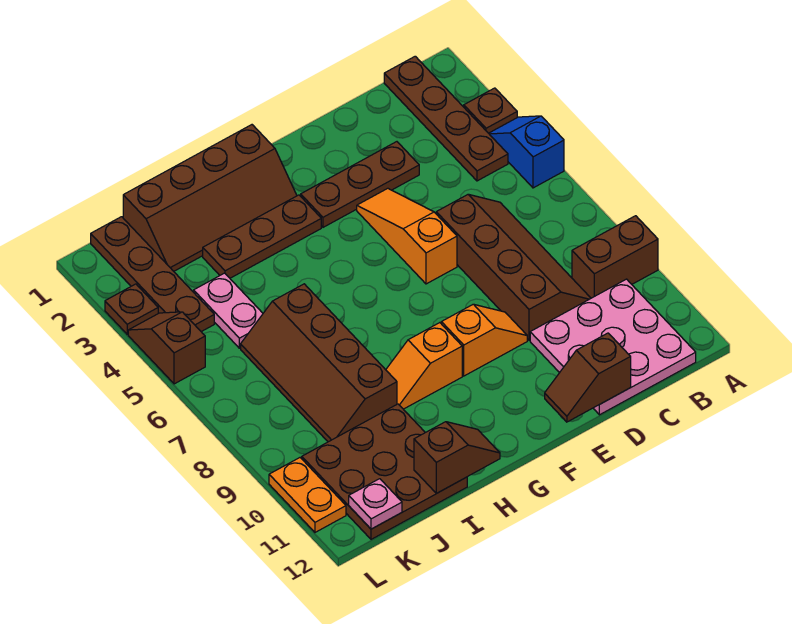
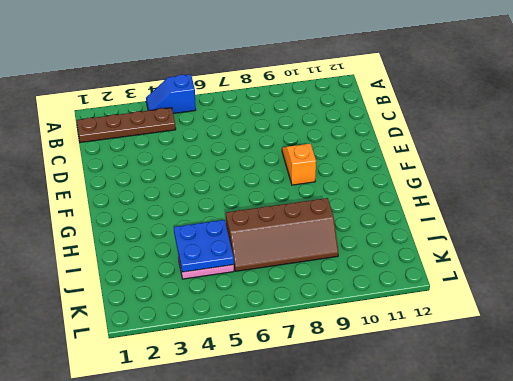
blue 2x2 plate [174,220,234,272] -> none
none -> brown 1x1 plate [464,88,517,133]
none -> brown 1x2 brick [572,216,658,298]
none -> pink 3x3 plate [530,279,696,415]

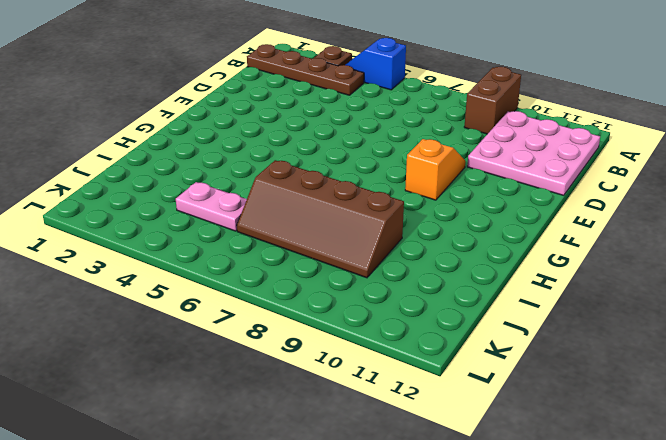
none -> brown 2x4 slope [436,194,591,340]
none -> brown 1x3 plate [301,142,419,227]
none -> orange 1x3 slope [357,188,457,284]

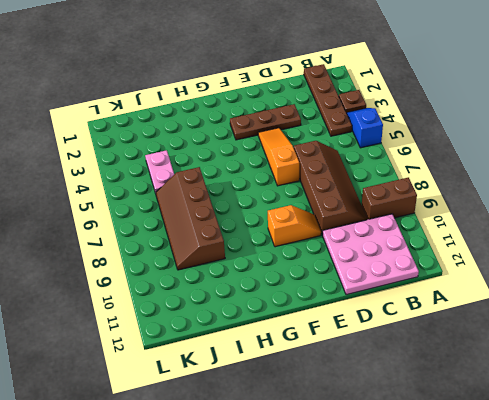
none -> brown 2x4 slope [123,125,297,271]
none -> brown 1x3 plate [203,195,321,278]
none -> orange 1x2 slope [386,323,462,409]

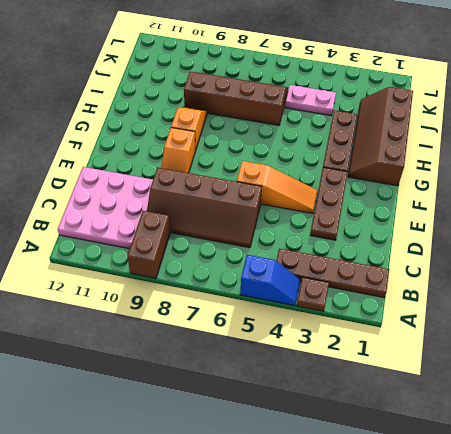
none -> brown 3x3 plate [302,404,467,539]
none -> brown 1x4 plate [91,217,214,332]
none -> brown 1x1 plate [105,284,158,334]

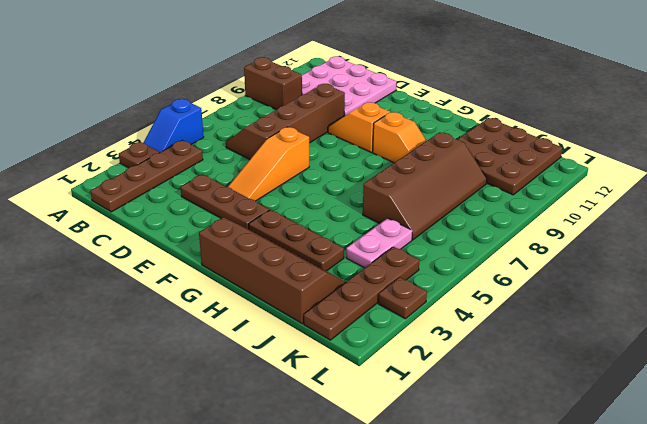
none -> brown 1x2 slope [128,312,205,384]
none -> orange 1x2 plate [269,458,346,532]
none -> brown 1x2 slope [545,333,631,422]

